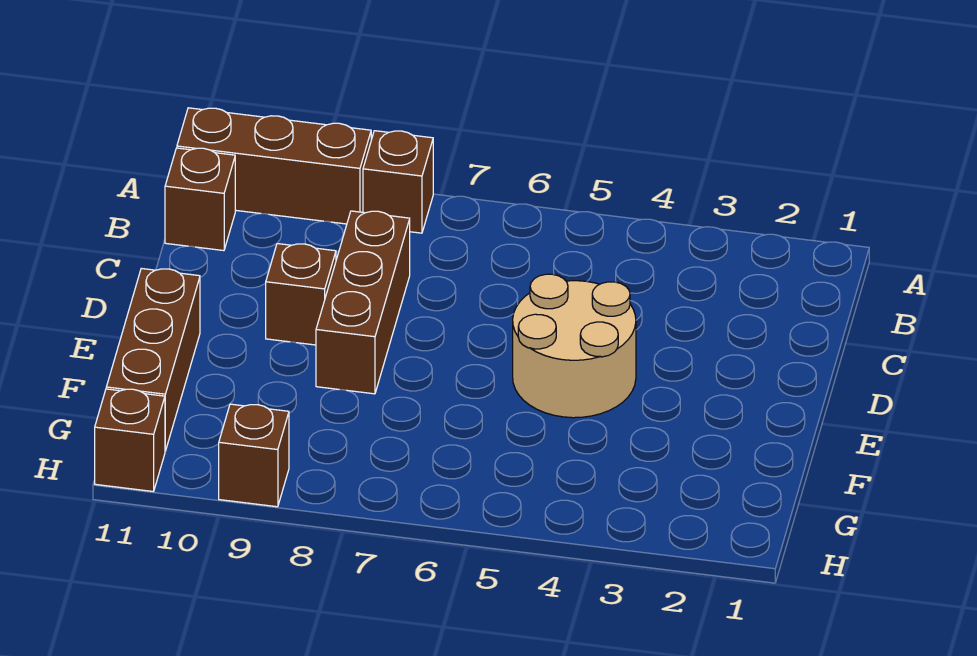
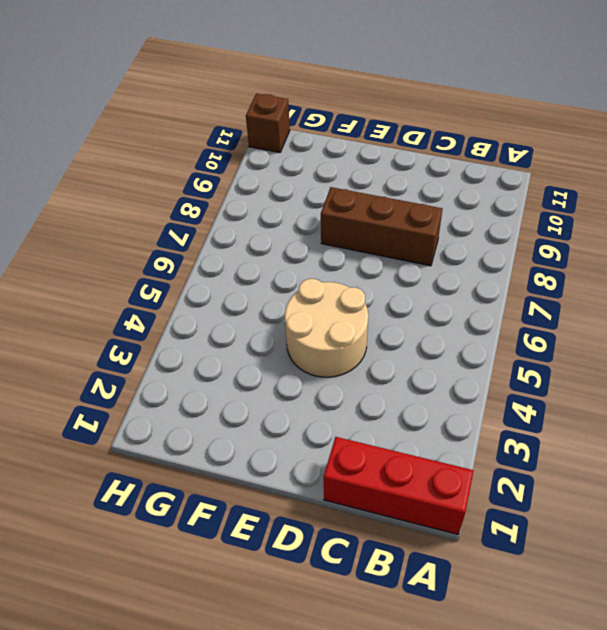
red 1x3 brick [324,437,474,535] -> none
none -> brown 1x1 brick [363,131,433,233]
none -> brown 1x3 brick [177,108,371,224]

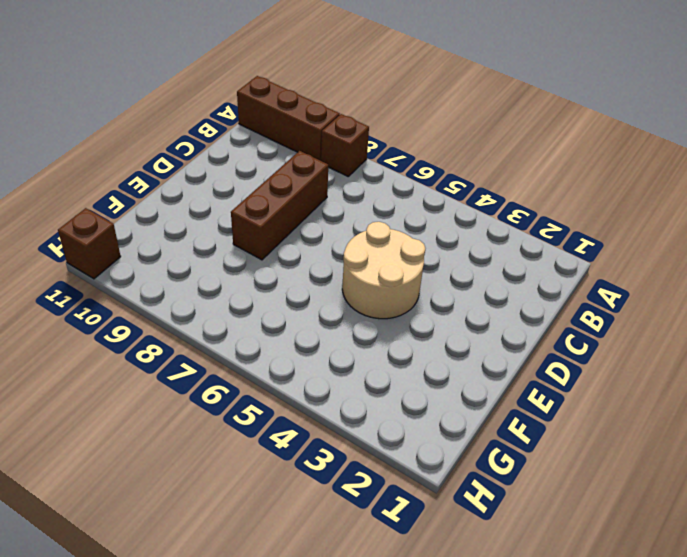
none -> brown 1x1 brick [165,148,235,251]
none -> brown 1x1 brick [266,244,336,345]

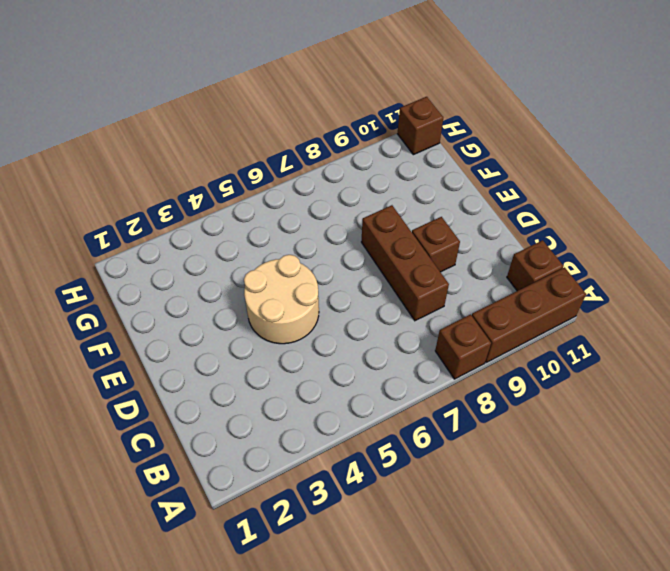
none -> brown 1x3 brick [106,268,200,451]
none -> brown 1x1 brick [219,404,289,507]

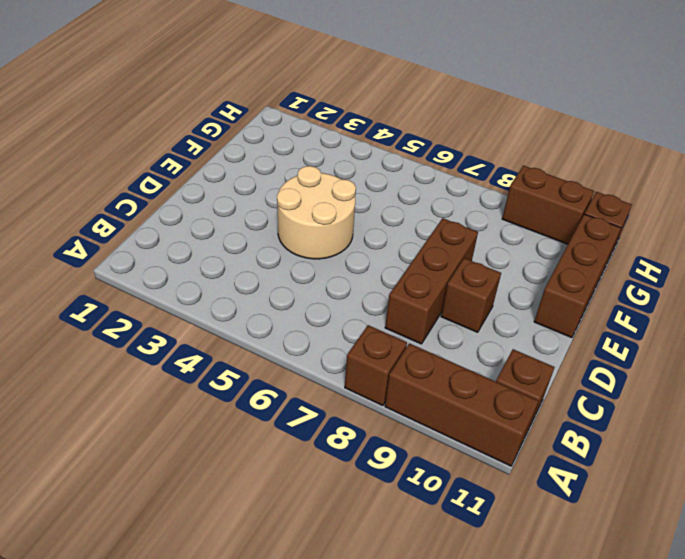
brown 1x2 brick [502,165,594,244] -> brown 1x1 brick [219,404,289,507]

